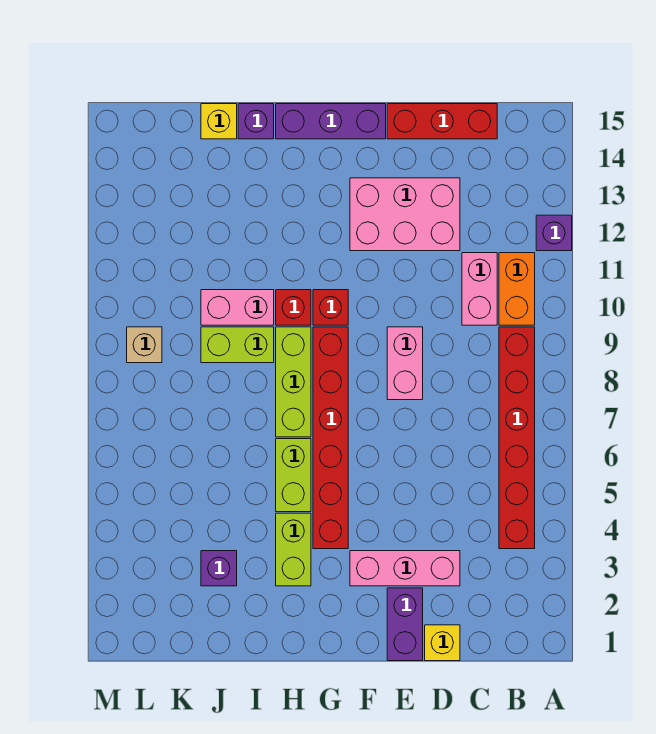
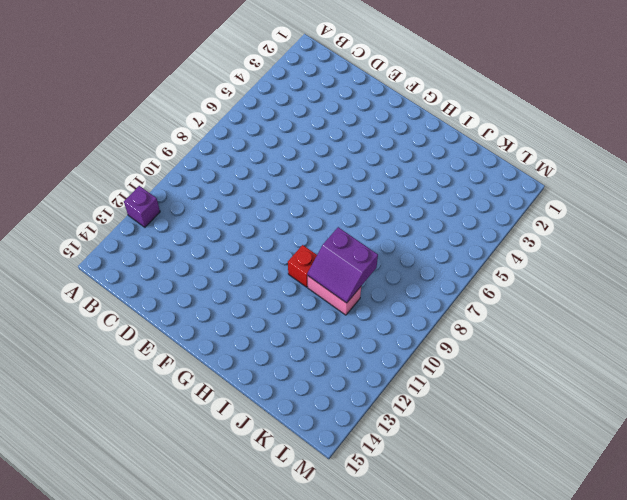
purple 2x2 slope [307,227,378,303] -> none
none -> red 1x6 brick [499,327,535,549]
none -> orange 1x2 brick [499,253,535,325]
none -> pink 1x2 brick [462,253,497,325]

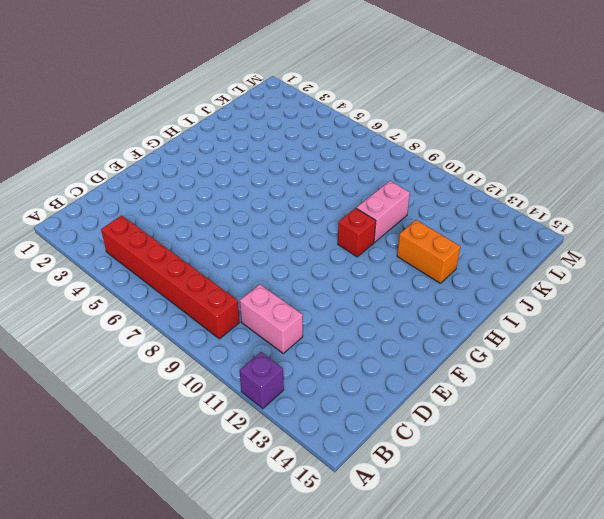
orange 1x2 brick [397,220,460,283] -> orange 1x2 brick moved to [499,253,535,325]
none -> red 1x3 brick [387,104,497,139]
none -> yellow 1x1 brick [425,625,460,661]
none -> pink 1x3 brick [350,551,460,586]

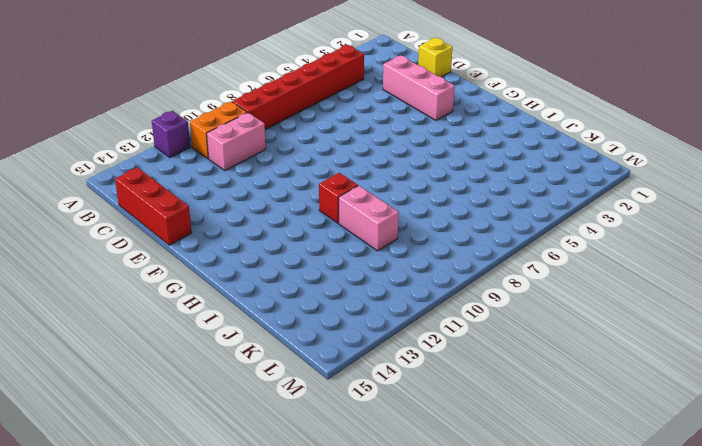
none -> pink 2x3 brick [350,178,460,251]
none -> purple 1x2 brick [387,588,423,661]
none -> pink 1x2 brick [387,327,423,400]

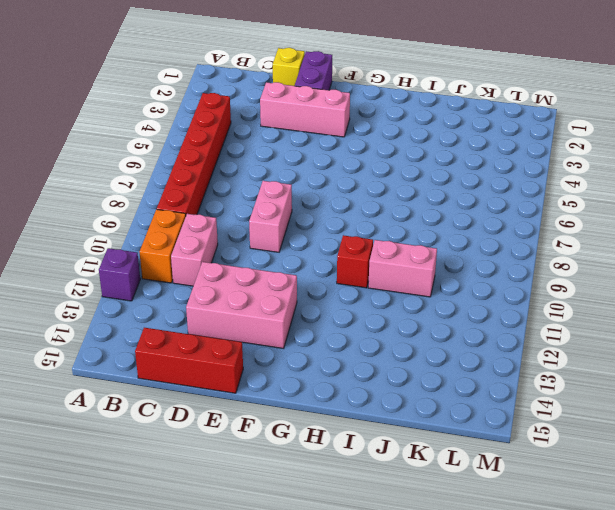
none -> purple 1x3 brick [276,104,386,139]
none -> red 1x6 brick [313,327,348,549]
none -> red 1x1 brick [313,290,348,325]

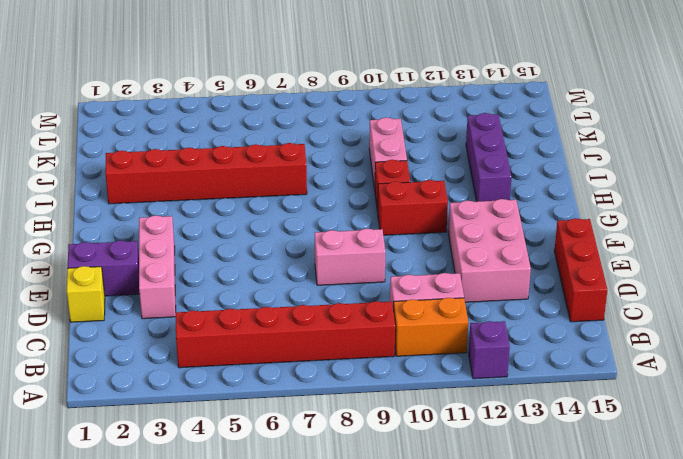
red 1x2 brick [378,180,448,235] -> red 1x1 brick [313,290,348,325]
purple 1x3 brick [466,113,512,202] -> purple 1x3 brick moved to [276,104,386,139]
red 1x6 brick [105,143,307,204] -> red 1x6 brick moved to [313,327,348,549]
none -> lime 1x2 brick [276,513,311,586]
none -> lime 1x2 brick [276,439,311,512]
none -> lime 1x3 brick [276,327,311,437]

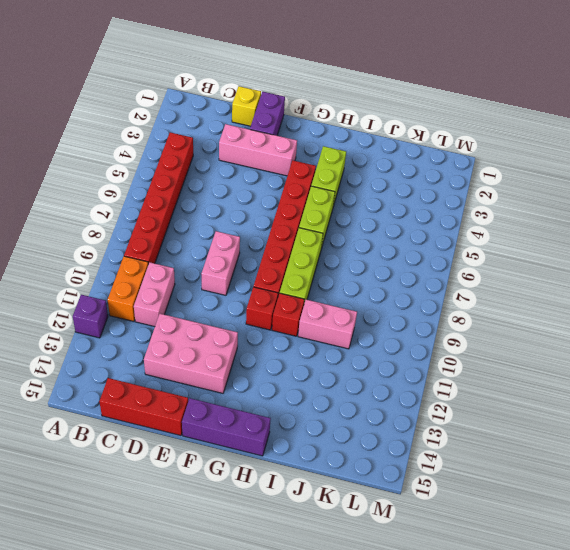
none -> lime 1x2 brick [201,327,274,363]
none -> purple 1x1 brick [238,104,274,139]
none -> purple 1x1 brick [201,551,237,586]

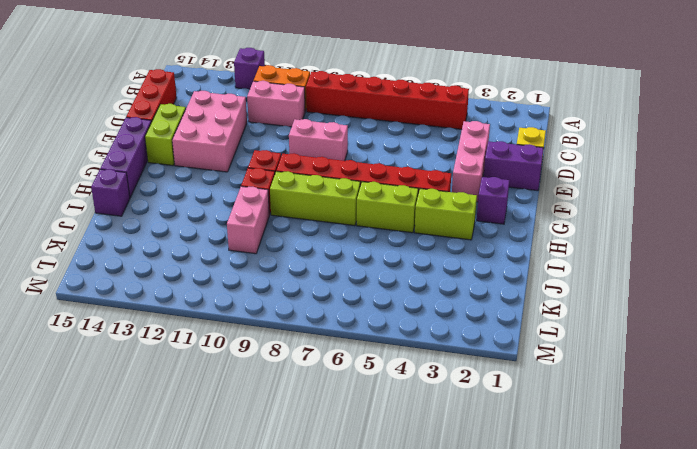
lime 1x2 brick [145,104,186,166] -> lime 1x2 brick moved to [201,327,274,363]
purple 1x1 brick [477,177,509,224] -> purple 1x1 brick moved to [201,551,237,586]
none -> yellow 1x1 brick [201,104,237,139]
none -> tan 1x1 brick [127,327,162,363]

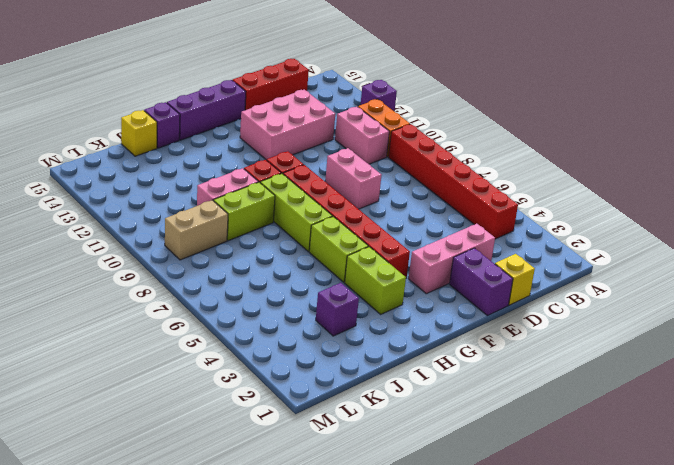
tan 1x2 brick [165,200,228,260] -> tan 1x1 brick [127,327,162,363]

